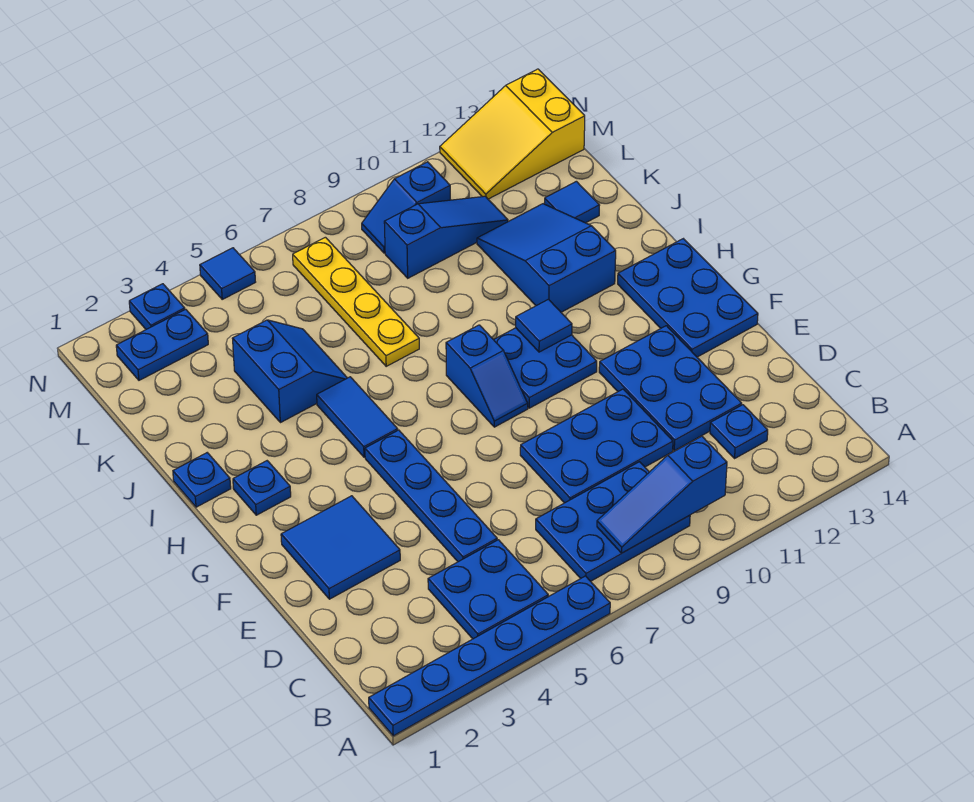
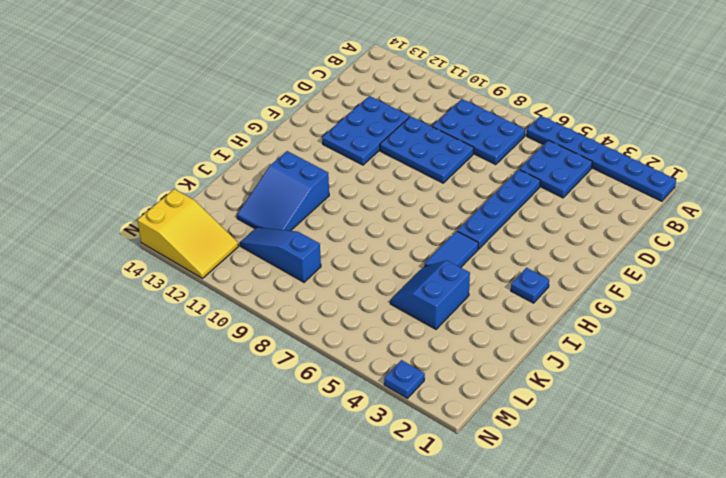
none -> blue 1x1 plate [710,405,768,458]
none -> blue 2x2 tile [281,496,400,599]
none -> blue 2x3 plate [618,239,758,357]

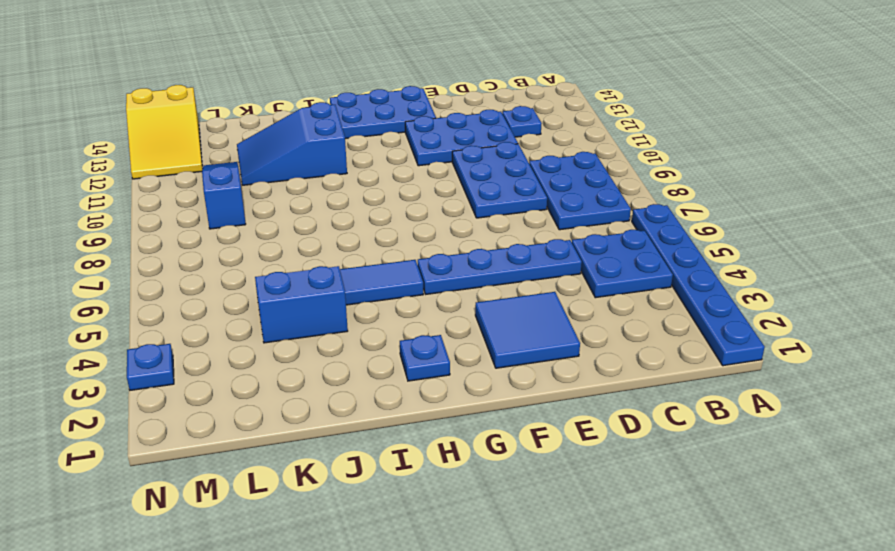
none -> blue 1x2 slope [446,325,528,427]
none -> blue 2x2 plate [494,328,597,408]
none -> blue 1x1 plate [173,453,231,507]

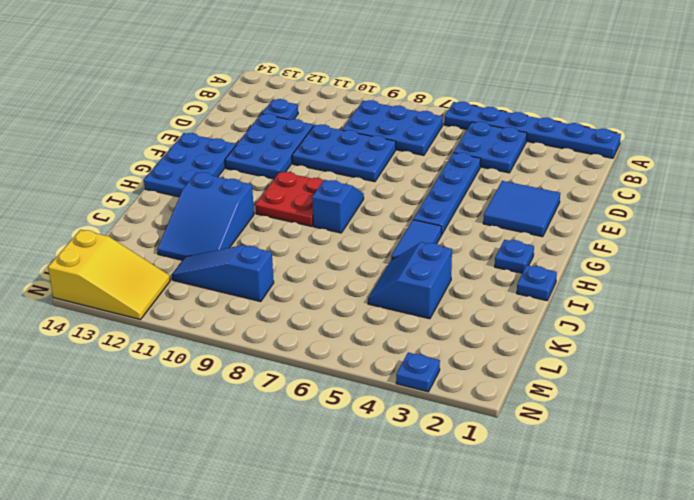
red 2x2 plate [255,172,323,226] -> blue 2x2 plate [494,328,597,408]
none -> yellow 1x4 plate [293,237,419,366]
none -> blue 1x1 tile [544,181,600,223]
none -> blue 1x2 plate [116,309,208,380]

